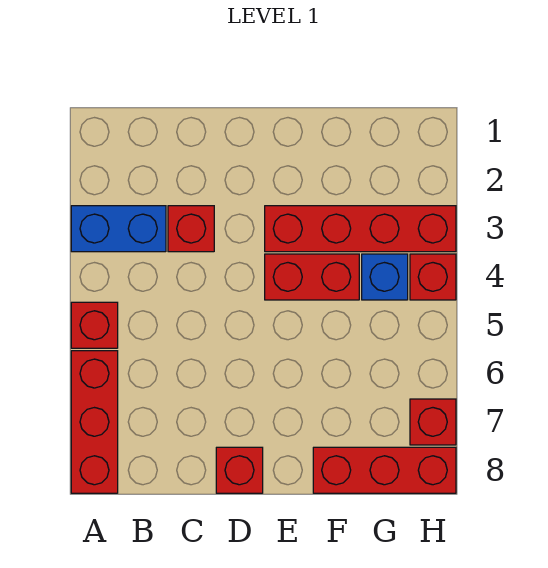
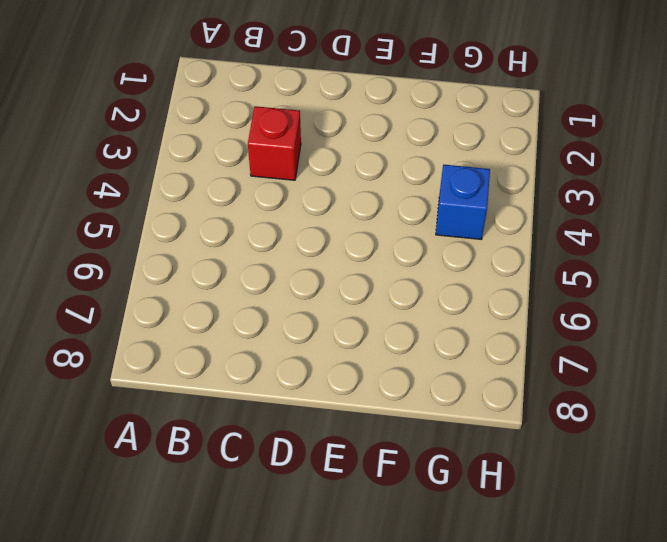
none -> blue 1x2 brick [71,206,166,252]
none -> red 1x1 brick [71,302,118,348]

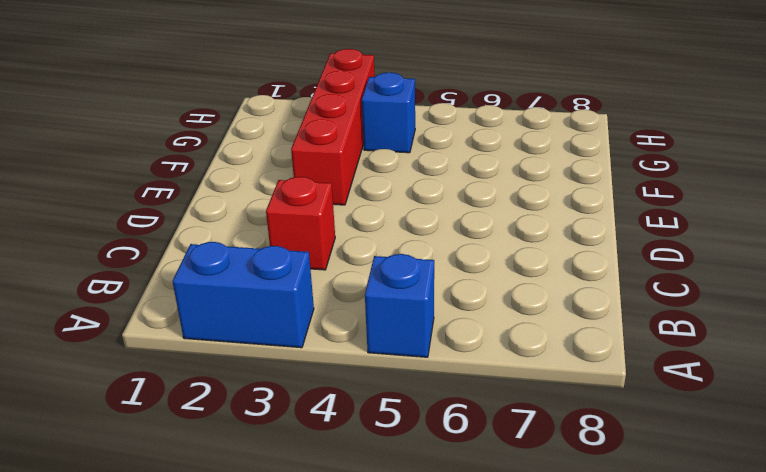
blue 1x2 brick [173,242,314,348] -> blue 1x2 brick turned to [71,206,166,252]
blue 1x1 brick [365,254,434,357] -> red 1x1 brick [71,302,118,348]
none -> red 1x3 brick [71,351,118,493]
none -> red 1x1 brick [216,447,263,493]

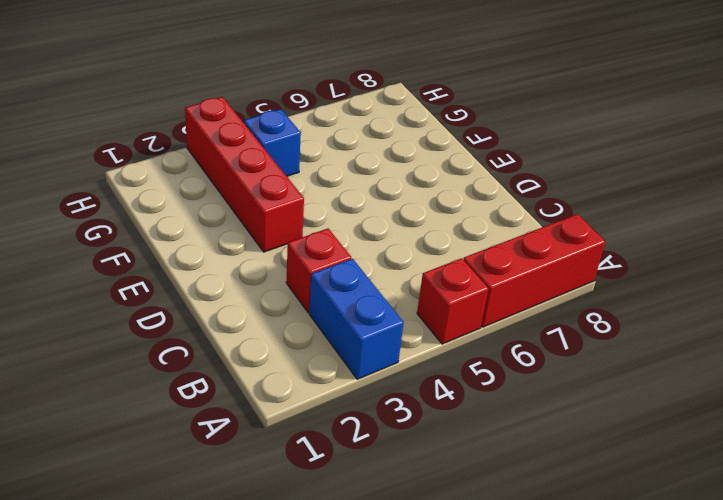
none -> red 1x1 brick [216,447,263,493]
none -> red 1x2 brick [265,254,359,300]

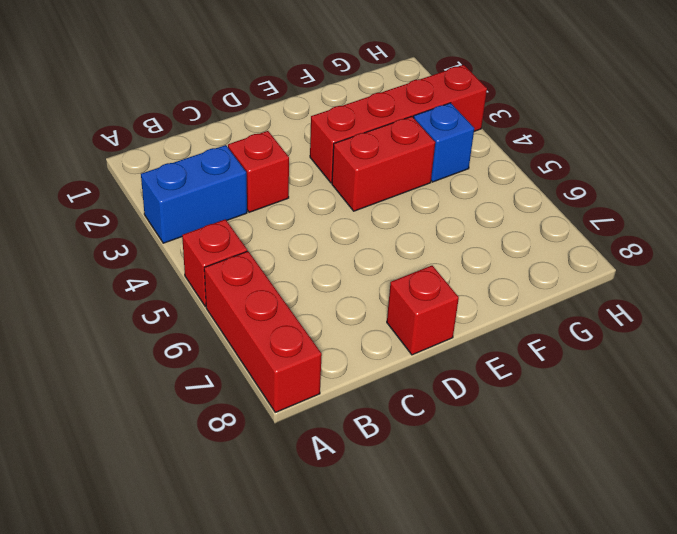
none -> red 1x3 brick [313,447,456,493]
none -> red 1x1 brick [410,254,456,300]

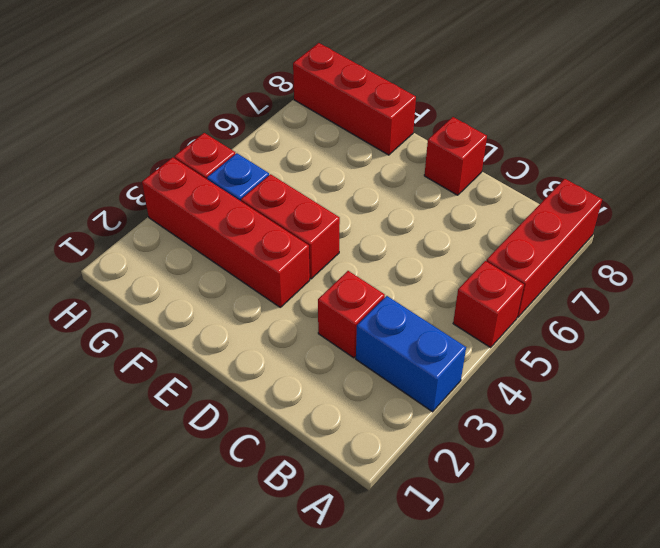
none -> red 1x1 brick [410,399,456,445]

